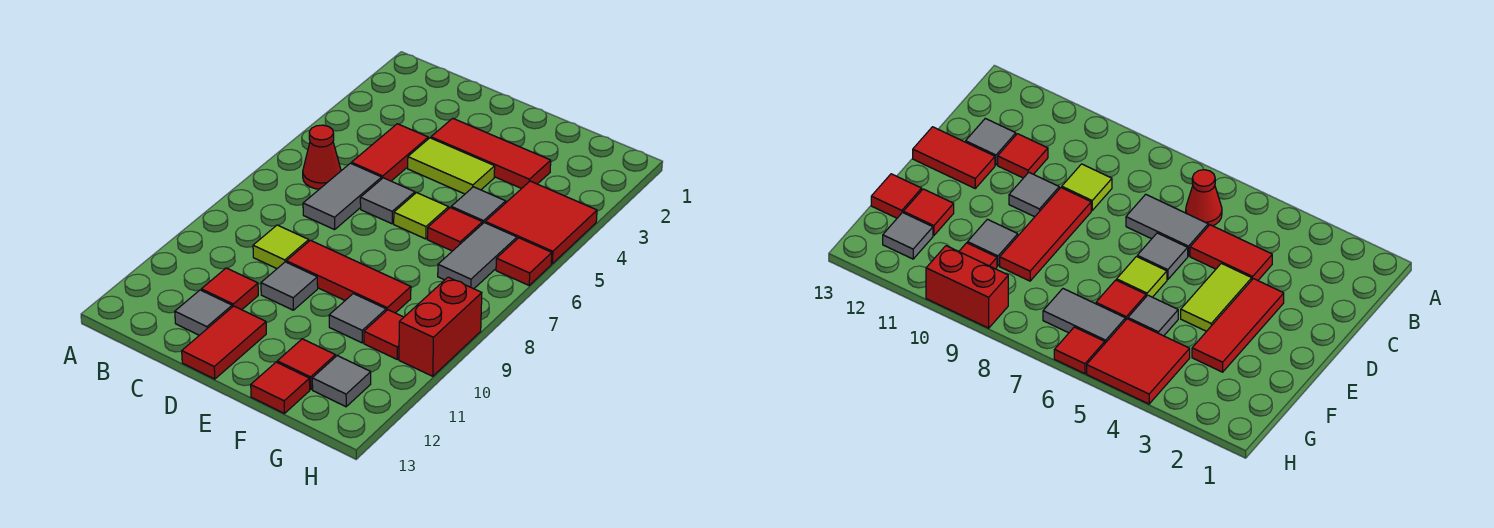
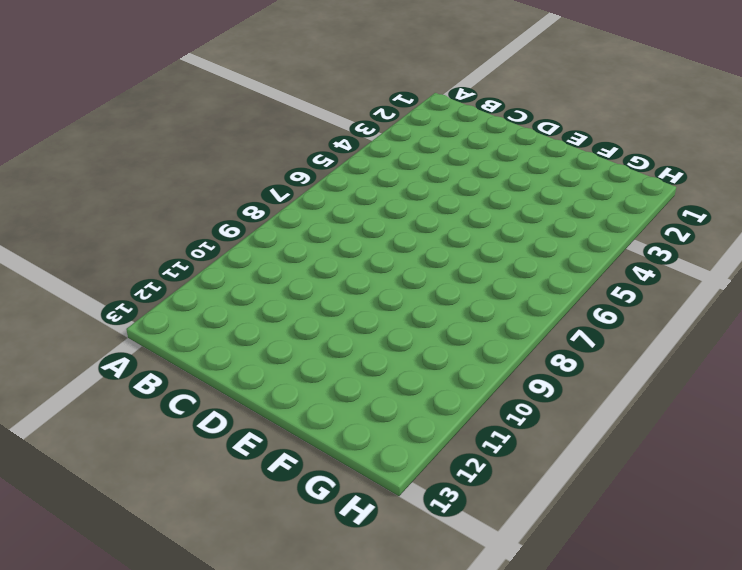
none -> red 1x1 cone [303,125,341,189]
none -> red 1x2 tile [351,124,428,181]
none -> grey 1x2 tile [303,163,382,230]

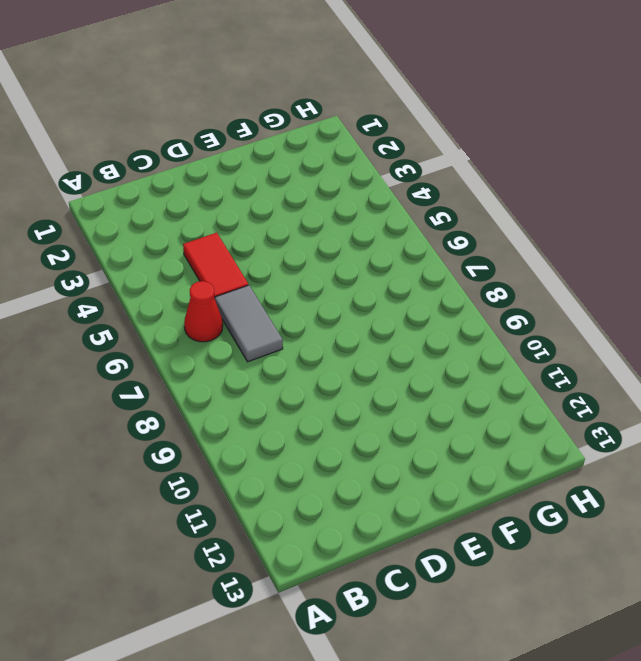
none -> lime 1x1 tile [253,225,309,269]
none -> red 1x1 tile [201,268,258,310]
none -> grey 1x1 tile [175,290,232,335]

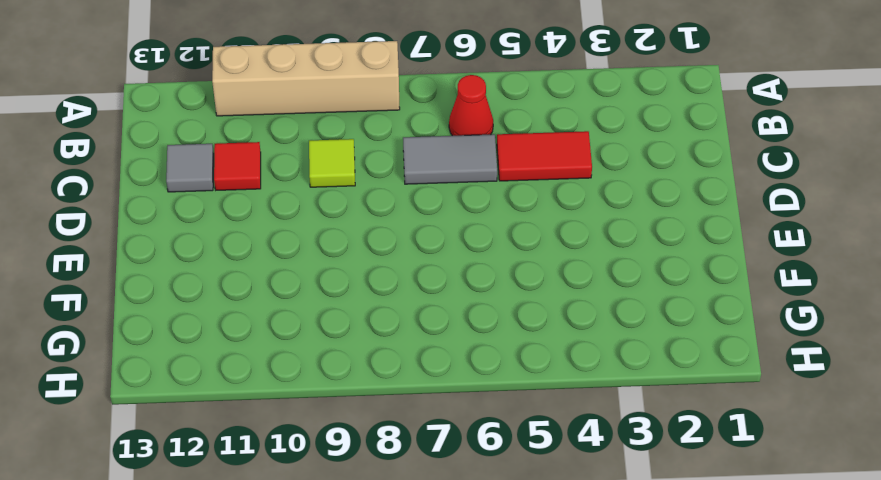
tan 1x4 brick [212,41,400,116] -> none
none -> red 1x3 tile [431,118,551,189]
none -> lime 1x2 tile [408,138,495,194]
none -> grey 1x1 tile [360,178,415,224]

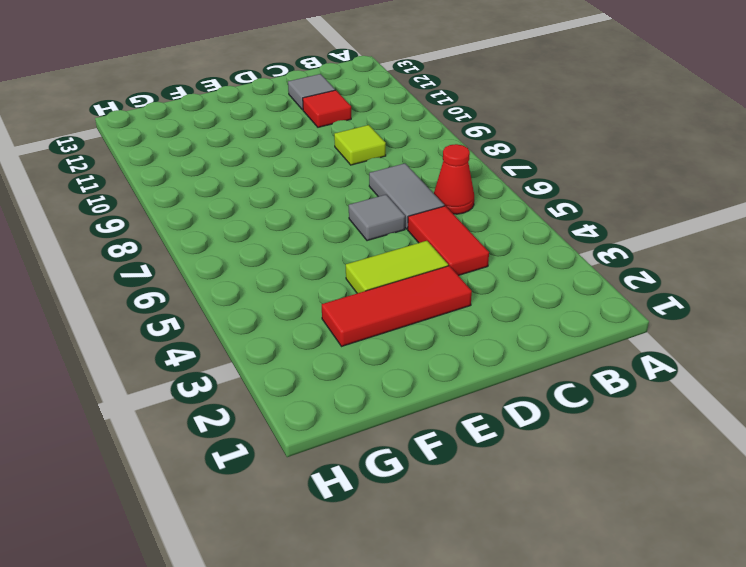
none -> red 1x3 tile [286,240,411,313]
none -> grey 1x1 tile [261,262,318,310]
none -> red 1x2 tile [182,306,266,379]

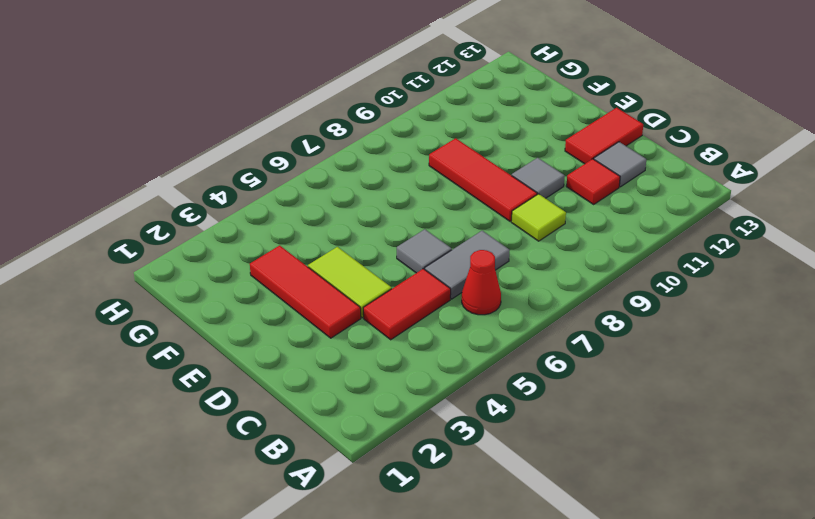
none -> lime 1x1 tile [394,193,448,239]
none -> grey 1x1 tile [451,187,506,223]
none -> red 1x1 tile [427,208,483,251]

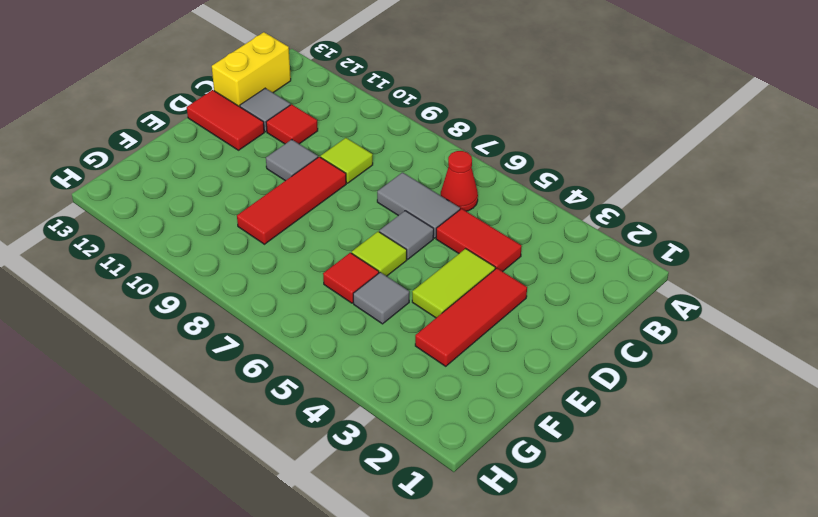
yellow 1x2 brick [212,32,291,107] -> none
none -> grey 1x1 tile [329,294,386,343]
none -> red 1x1 tile [277,339,335,390]
none -> red 1x1 tile [251,362,310,414]

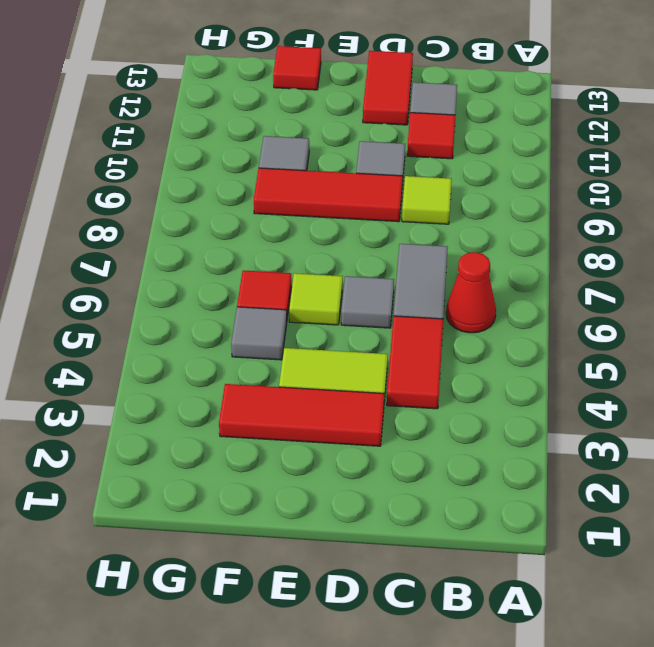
none -> red 1x1 tile [277,339,335,390]
none -> red 2x2 tile [485,181,597,264]
none -> grey 1x2 tile [438,223,517,289]

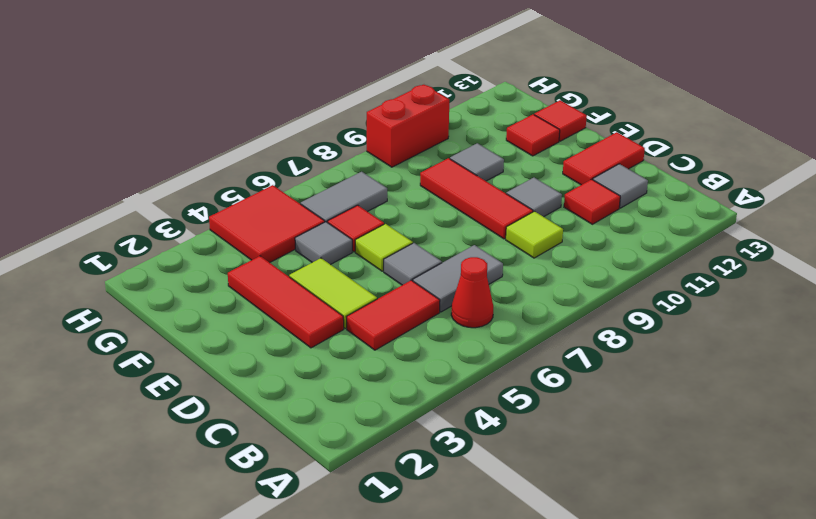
none -> red 1x1 tile [364,310,404,359]
none -> grey 1x1 tile [312,356,371,407]
none -> red 1x1 tile [496,238,552,285]

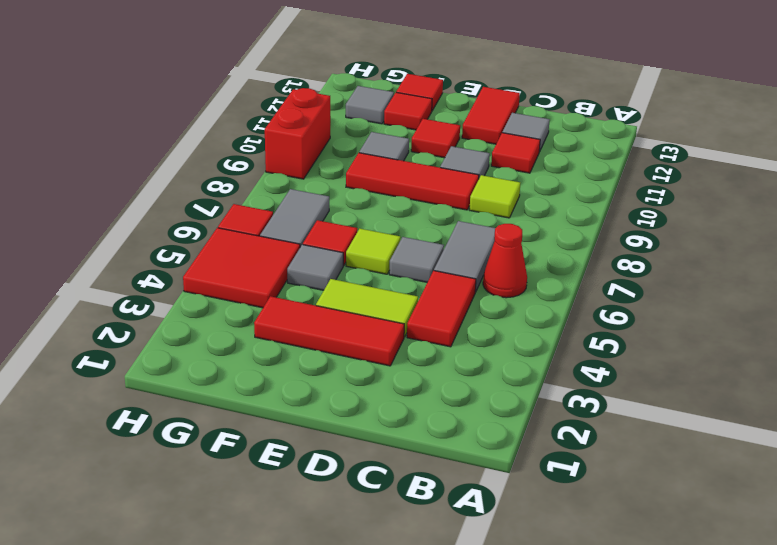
red 1x1 tile [411,119,460,158] -> red 1x1 tile moved to [364,310,404,359]

